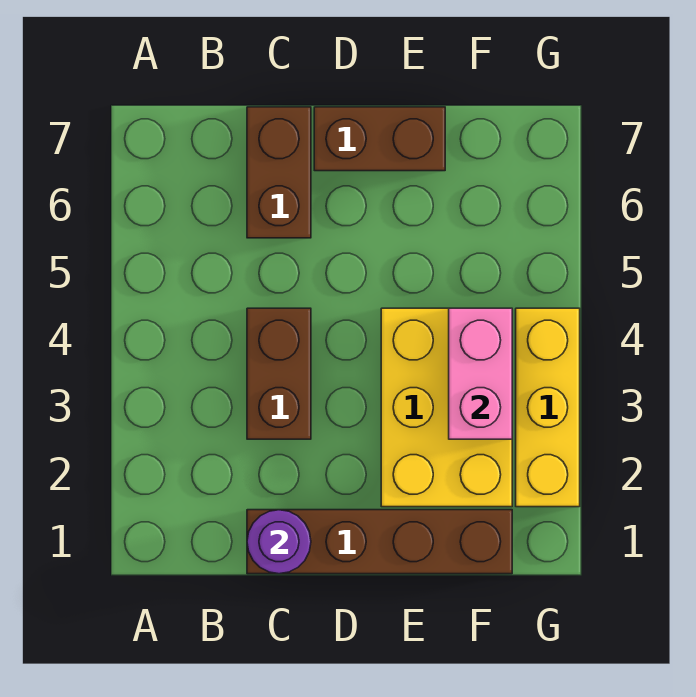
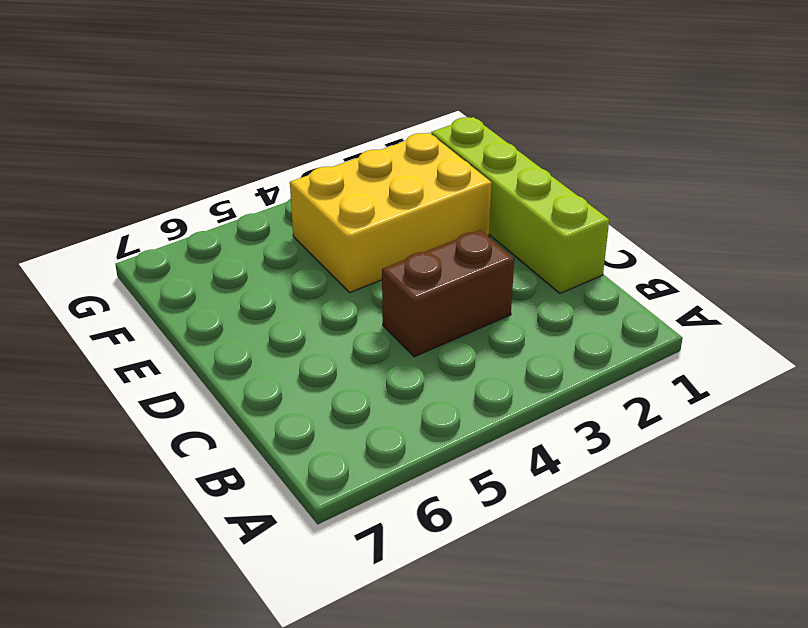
lime 1x4 brick [431,117,609,293] -> brown 1x4 brick [247,510,512,574]
none -> brown 1x2 brick [247,107,311,238]
none -> brown 1x2 brick [314,107,445,171]

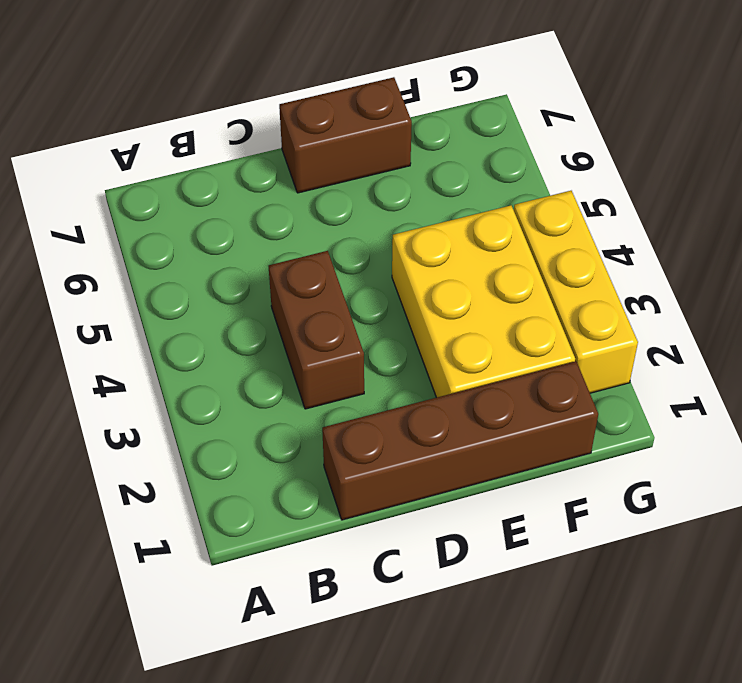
none -> brown 1x2 brick [247,107,311,238]
none -> purple 1x1 round brick [247,510,311,574]

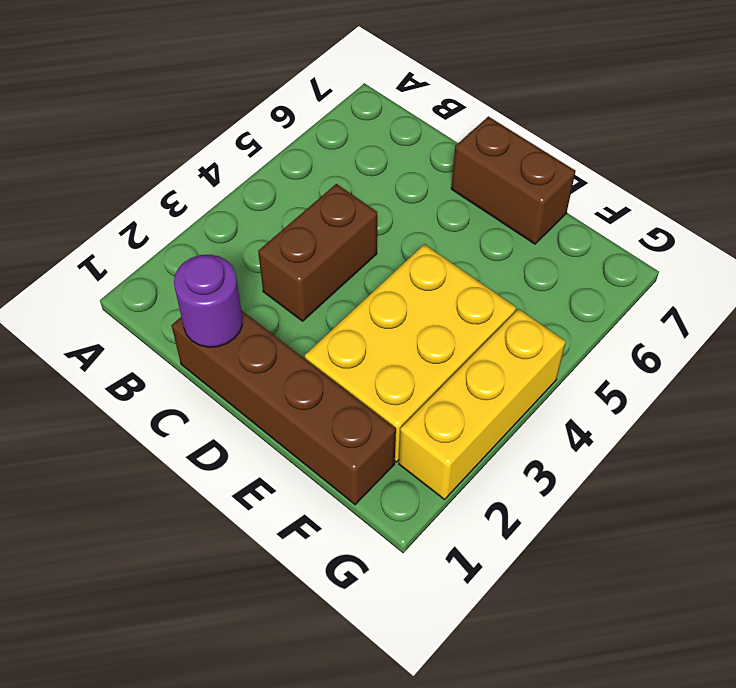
none -> brown 1x2 brick [247,107,311,238]
none -> pink 1x2 brick [449,308,512,439]

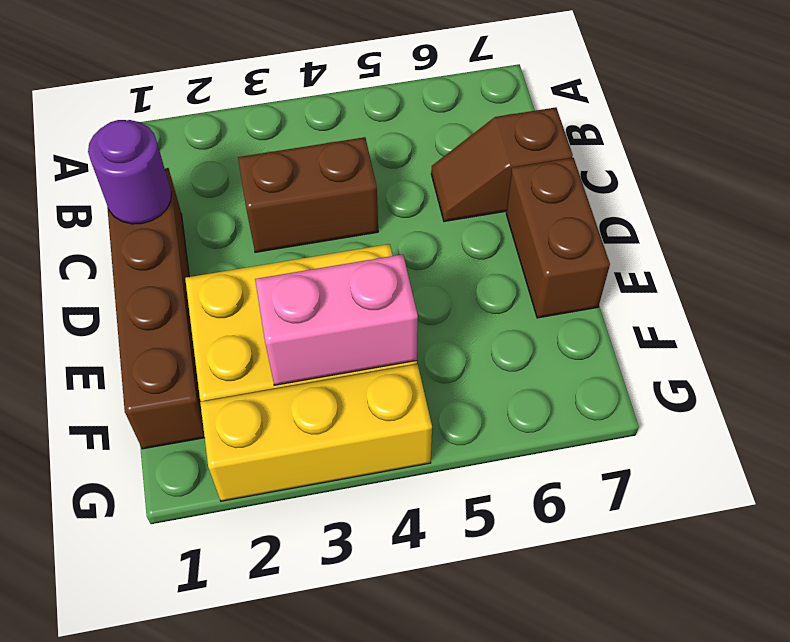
brown 1x2 slope [431,107,573,222] -> brown 1x2 brick [247,107,311,238]

